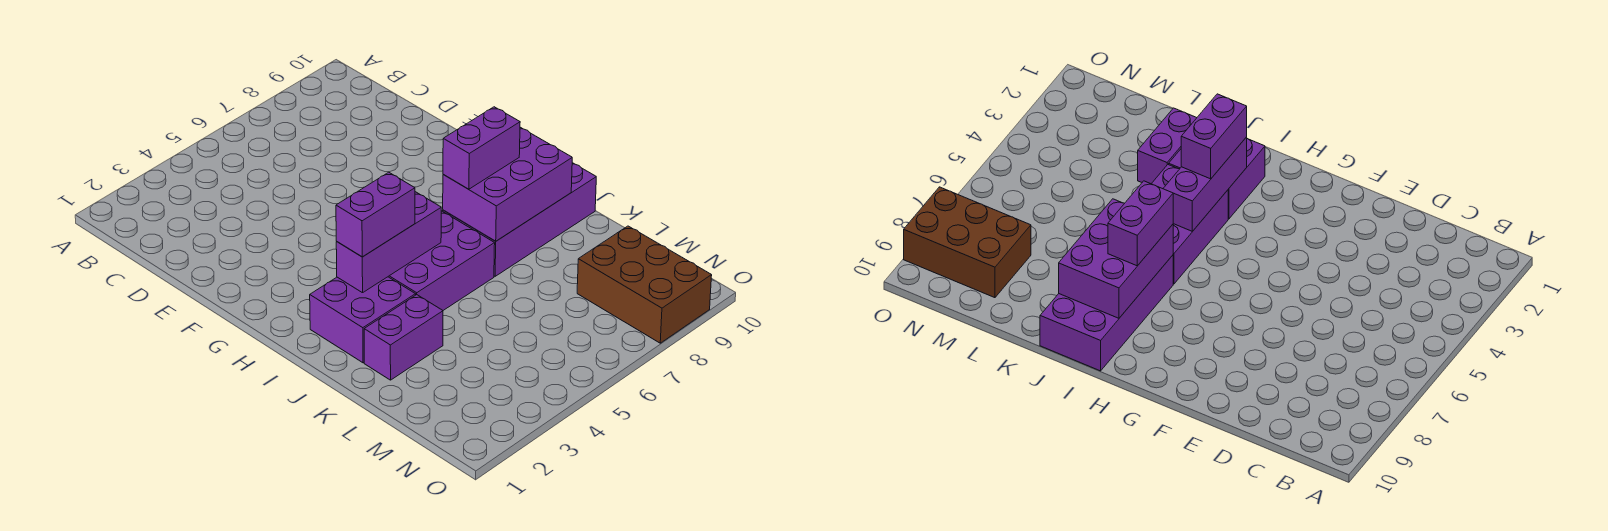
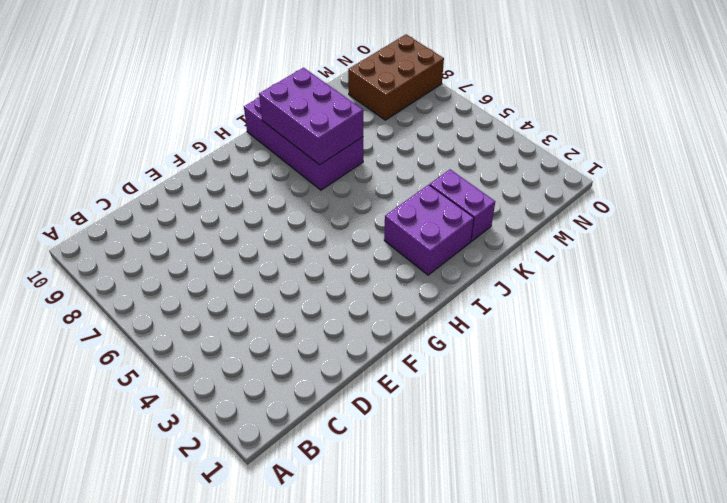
none -> purple 2x3 brick [388,211,495,310]
none -> purple 1x3 brick [336,192,441,293]

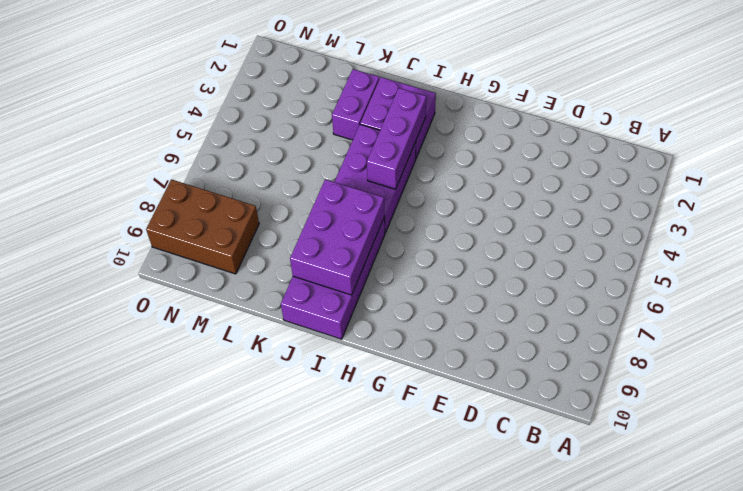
none -> purple 1x2 brick [336,172,415,257]
none -> purple 1x2 brick [443,107,520,189]

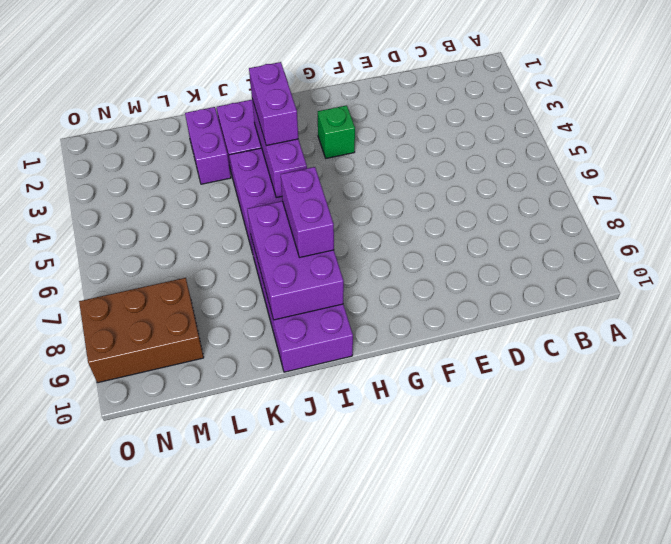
green 1x1 brick [318,105,355,158] -> none

